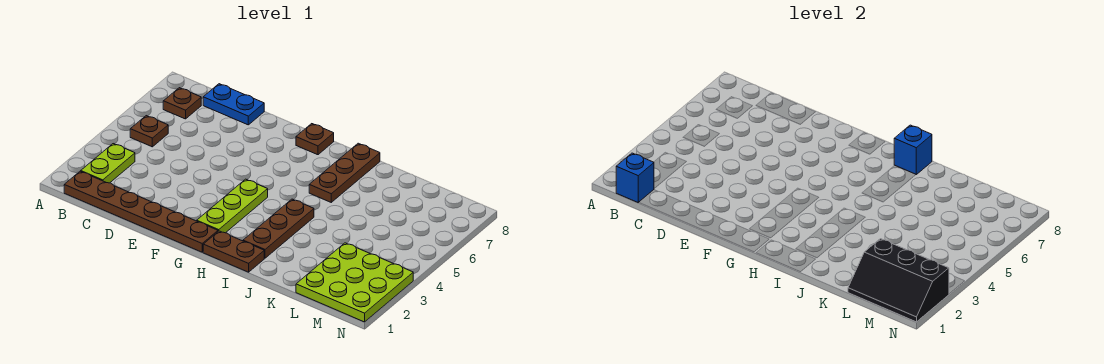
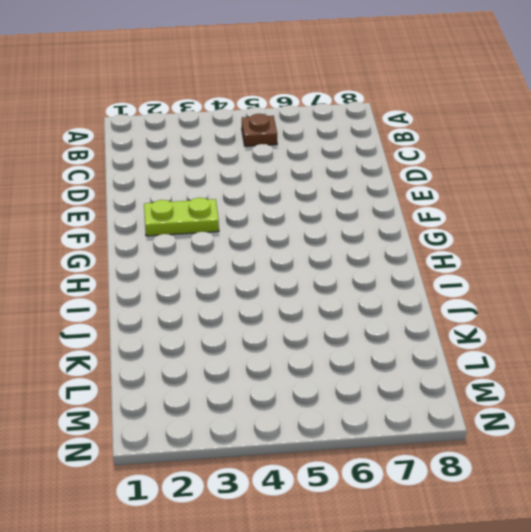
lime 1x2 plate [144,198,219,236] -> lime 1x2 plate moved to [81,144,135,183]
none -> brown 1x6 plate [64,171,218,252]
none -> brown 1x1 plate [163,88,201,119]
none -> blue 1x2 plate [203,84,264,125]

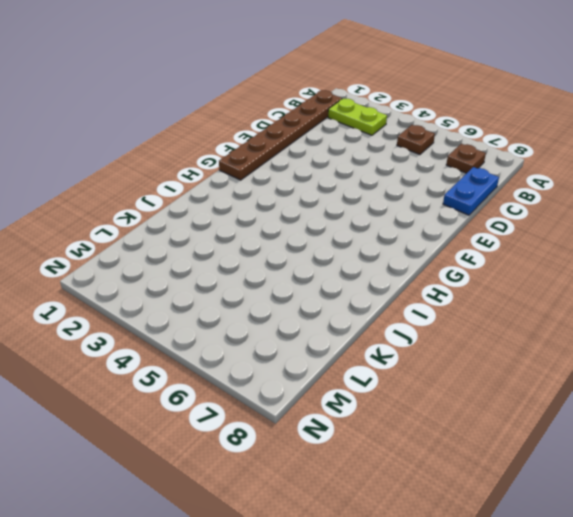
none -> lime 1x3 plate [197,179,268,233]
none -> brown 1x1 plate [296,124,334,155]
none -> brown 1x2 plate [203,231,264,272]

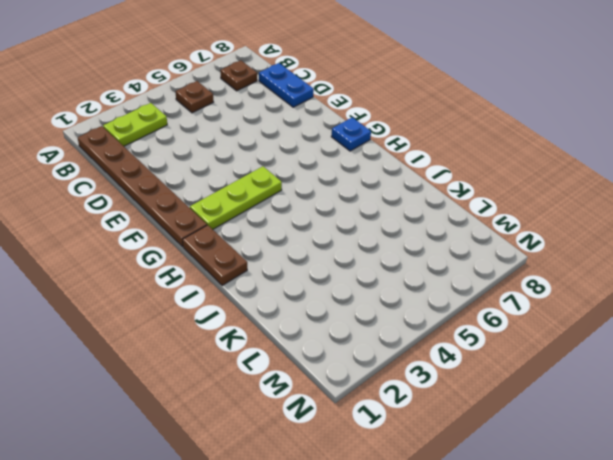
blue 1x1 plate [331,117,371,151] -> brown 1x1 plate [296,124,334,155]
none -> brown 1x3 plate [243,199,314,258]
none -> brown 1x3 plate [309,143,380,202]
none -> lime 3x3 plate [296,243,413,322]

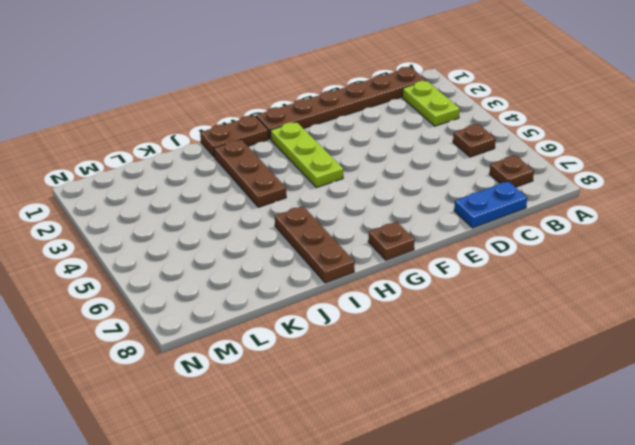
none -> lime 3x3 plate [296,243,413,322]
none -> blue 1x1 brick [616,153,654,202]
none -> blue 1x1 brick [894,125,932,174]

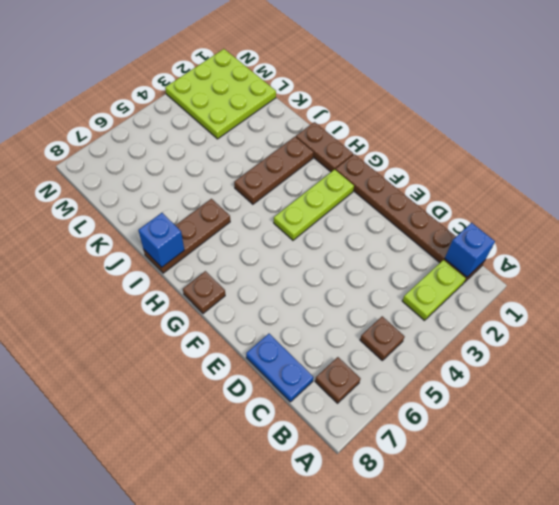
none -> black 2x3 slope [848,239,949,322]

